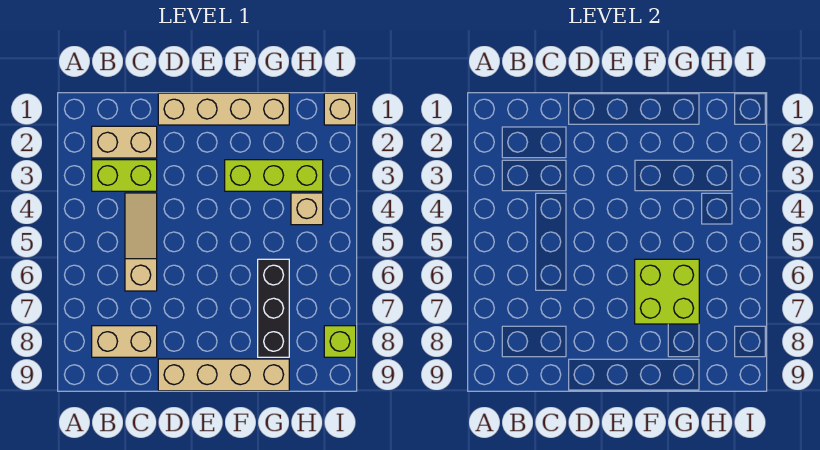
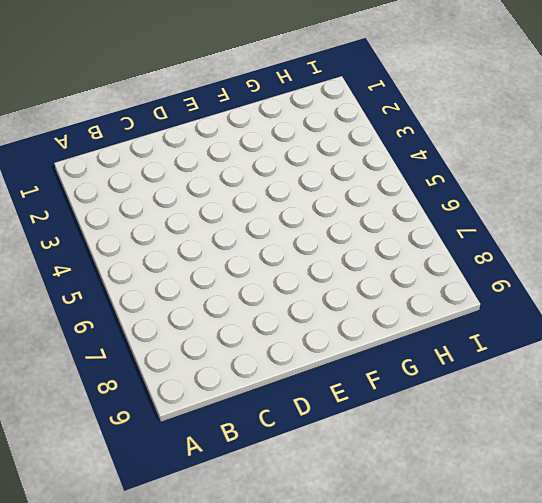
none -> tan 1x2 brick [92,126,157,158]
none -> lime 1x2 brick [92,160,157,191]
none -> tan 1x2 brick [92,326,157,357]

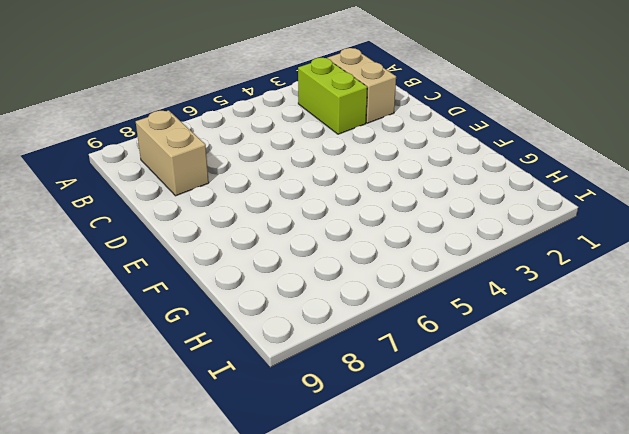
none -> tan 1x3 slope [125,193,157,291]
none -> tan 1x4 brick [158,93,289,125]
none -> tan 1x4 brick [158,359,289,391]

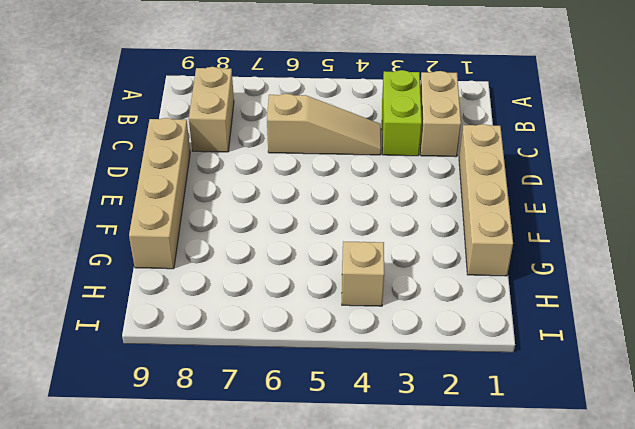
none -> lime 1x3 brick [225,160,323,191]
none -> black 1x3 brick [258,259,289,357]
none -> tan 1x1 brick [324,93,356,125]

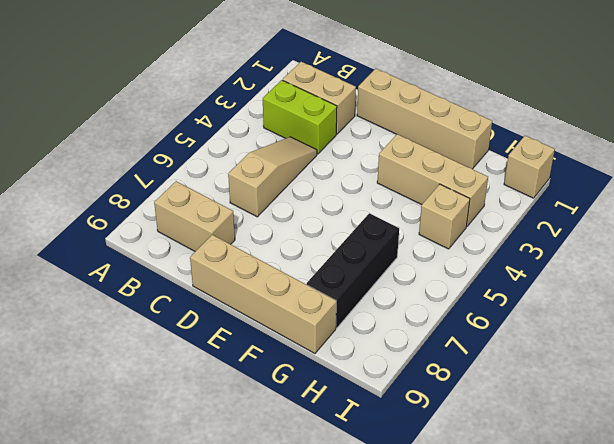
tan 1x3 brick [377,134,488,227] -> lime 1x3 brick [225,160,323,191]
none -> lime 1x1 brick [324,326,356,357]
none -> lime 2x2 brick [635,259,699,324]

